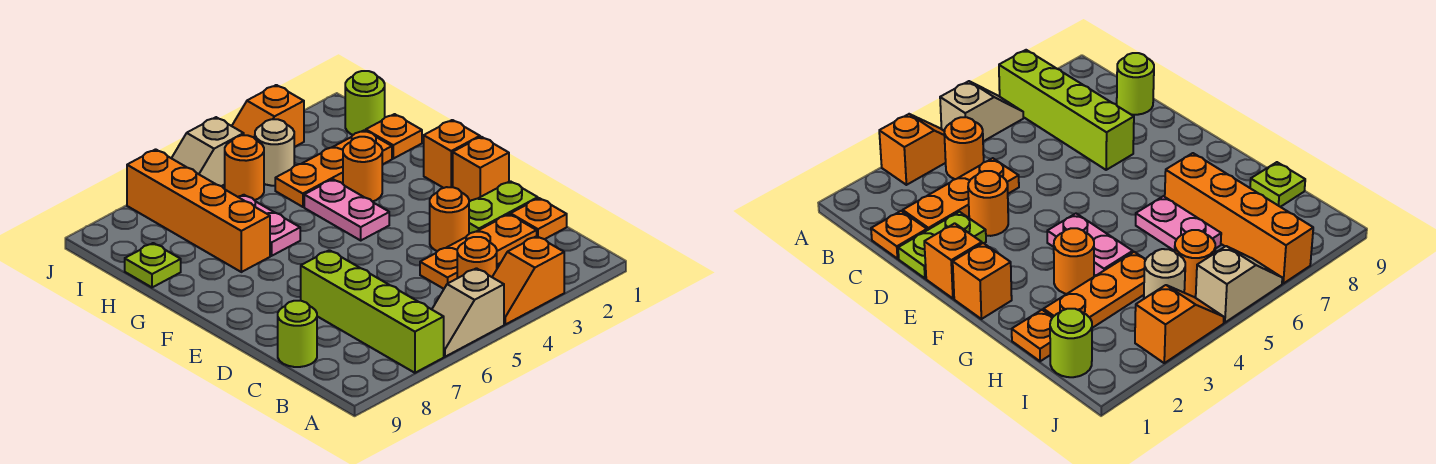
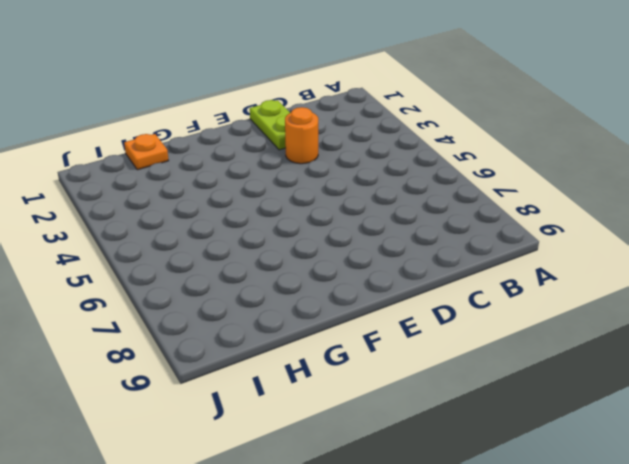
none -> orange 1x2 slope [492,236,564,324]
none -> tan 1x2 slope [432,268,504,357]
none -> lime 1x4 brick [301,250,444,373]

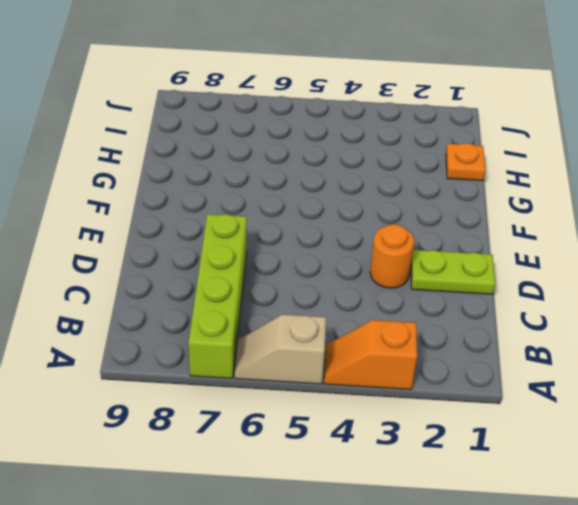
none -> orange 1x1 round brick [457,237,497,278]
none -> orange 1x1 plate [510,198,567,239]
none -> orange 1x3 plate [420,214,537,289]

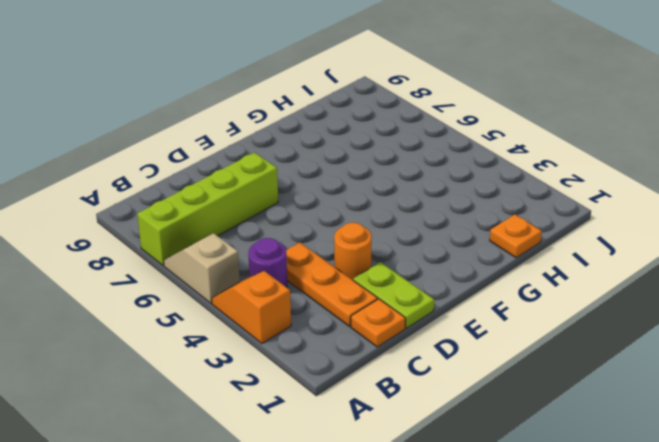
purple 1x1 round brick [248,238,287,287] -> orange 1x1 round brick [457,237,497,278]
none -> lime 1x1 round brick [278,301,317,367]
none -> orange 1x1 brick [453,137,509,202]
none -> orange 1x1 brick [424,120,480,188]

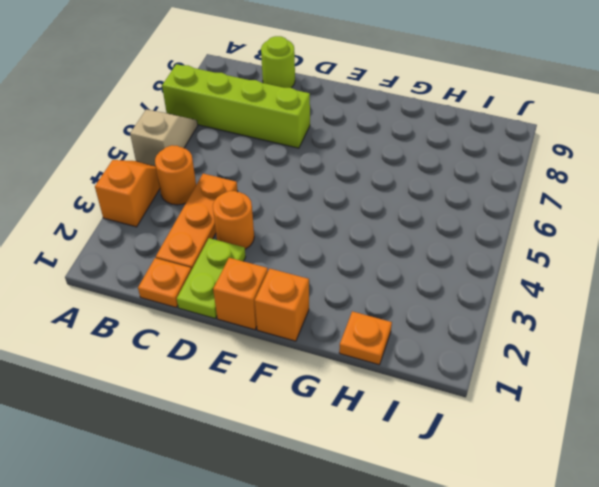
none -> pink 1x2 plate [304,179,389,240]
none -> orange 1x1 round brick [343,137,382,202]
none -> pink 1x2 plate [239,195,300,256]

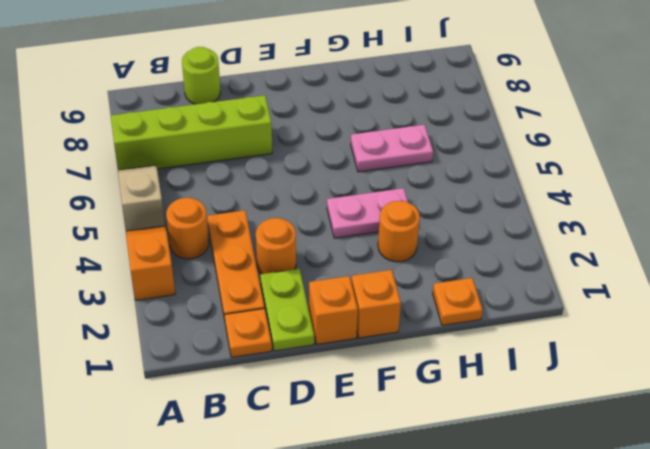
none -> orange 1x4 brick [127,149,270,272]
none -> orange 1x3 plate [275,130,392,207]
none -> lime 1x1 plate [125,243,181,287]

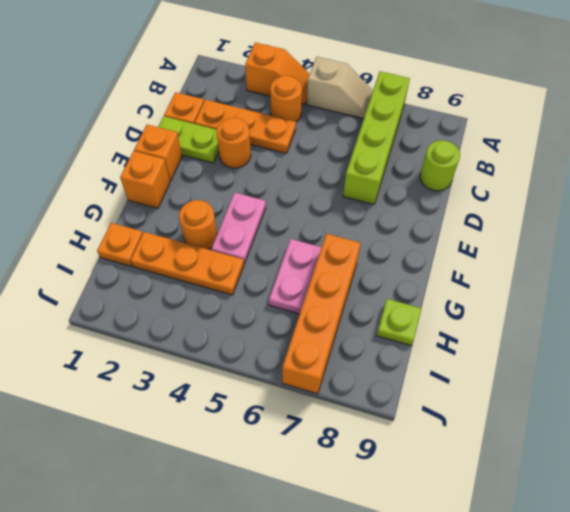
none -> lime 1x1 round brick [345,71,385,135]
none -> tan 1x1 round brick [255,119,294,186]
none -> orange 1x1 round brick [225,135,264,200]

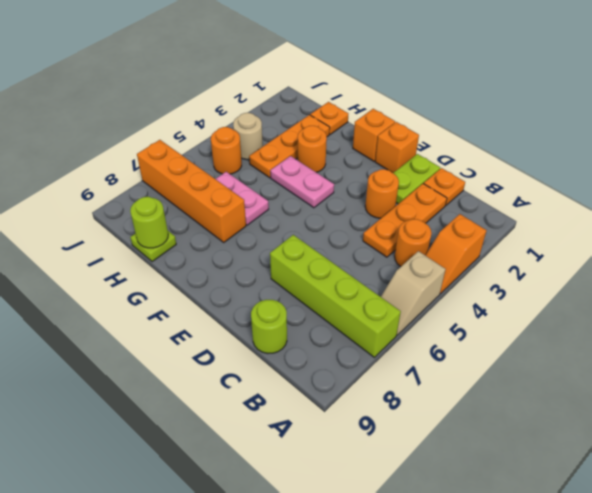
lime 1x1 round brick [130,197,168,248] -> lime 1x1 round brick moved to [345,71,385,135]
none -> orange 1x2 slope [232,85,304,147]
none -> tan 1x2 slope [172,117,244,186]

